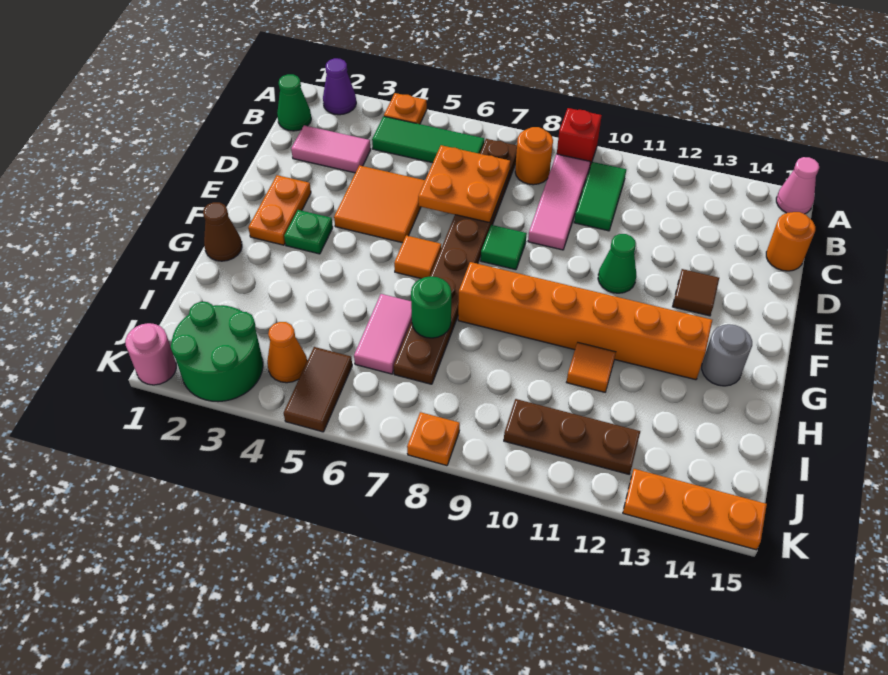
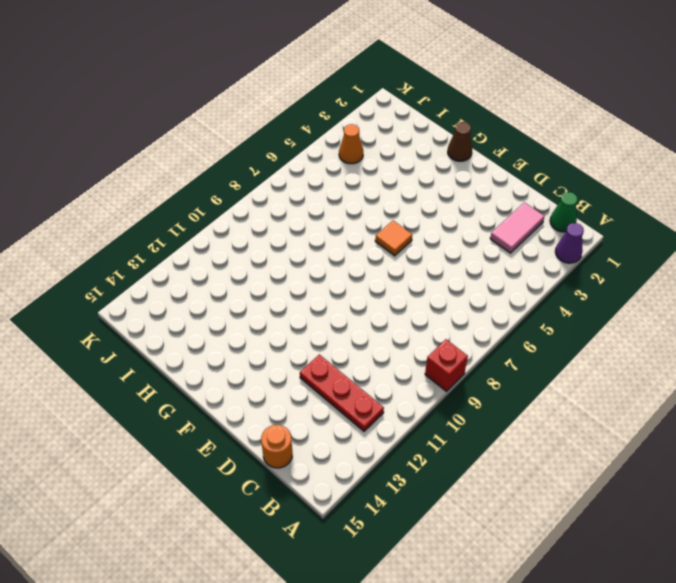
red 1x3 plate [300,354,384,431] -> none
none -> orange 1x1 plate [384,93,427,124]
none -> pink 1x1 cone [776,157,819,214]
none -> green 1x3 tile [372,116,484,163]
none -> brown 1x8 plate [394,139,517,384]

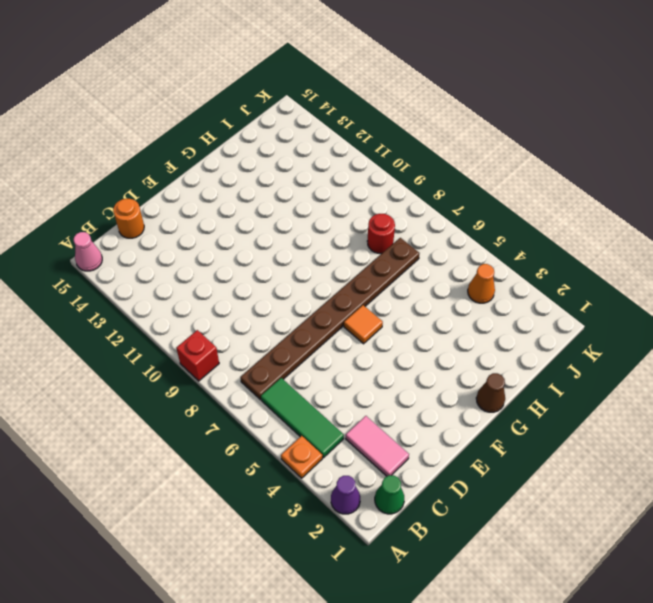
red 1x1 round brick [367,214,395,253] -> none
none -> orange 1x1 round brick [515,127,553,185]
none -> pink 1x3 tile [528,154,590,250]
none -> green 1x2 tile [574,162,626,231]
none -> orange 2x2 tile [334,165,425,243]

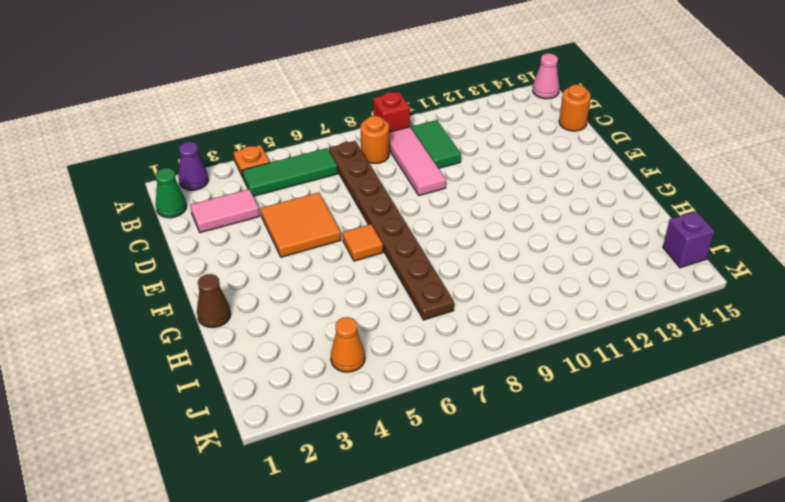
purple 1x1 brick [663,211,715,268] -> none
none -> orange 1x2 plate [248,175,311,245]
none -> green 1x1 tile [481,225,527,270]
none -> green 1x1 cone [598,234,636,293]
none -> brown 1x1 tile [673,269,719,316]

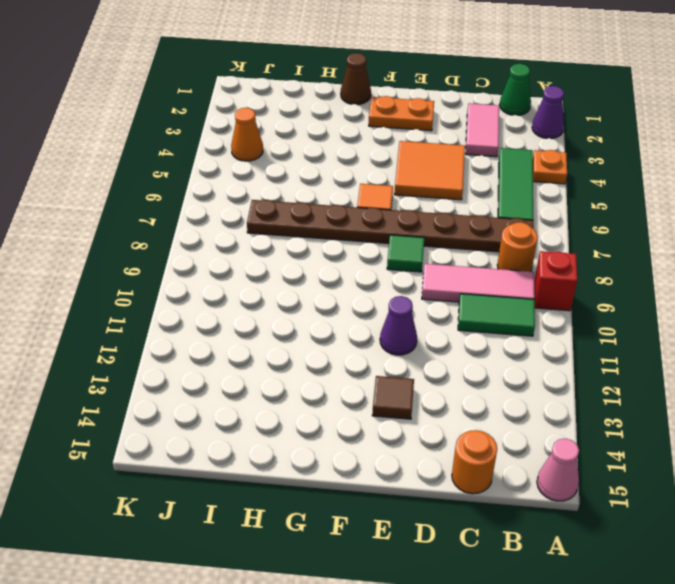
purple 1x1 cone [380,296,417,355] -> green 1x1 cone [598,234,636,293]
none -> green 1x1 plate [284,210,333,254]
none -> orange 1x6 brick [458,262,712,380]
none -> grey 1x1 round brick [702,324,752,386]
none -> pink 1x2 tile [354,294,412,374]

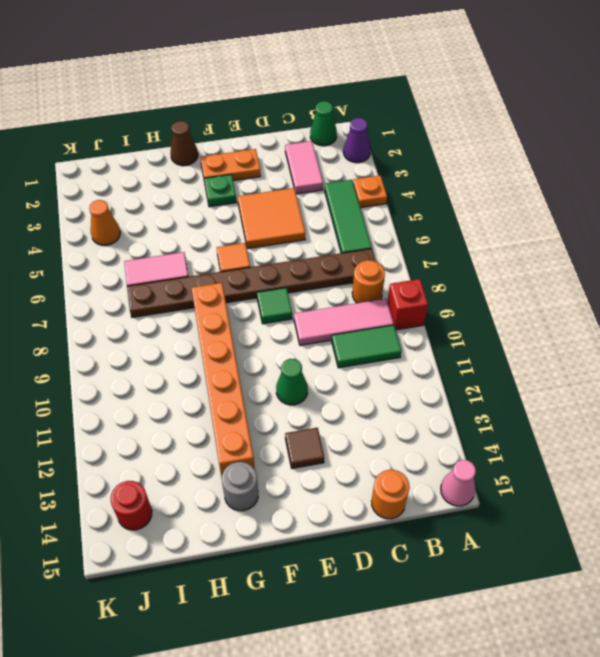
red 1x1 round brick [111,481,152,530] -> none
none -> orange 1x1 tile [567,342,616,392]
none -> green 2x2 round brick [171,302,263,402]
none -> brown 1x2 tile [284,347,352,432]
none -> brown 1x3 plate [504,399,640,474]

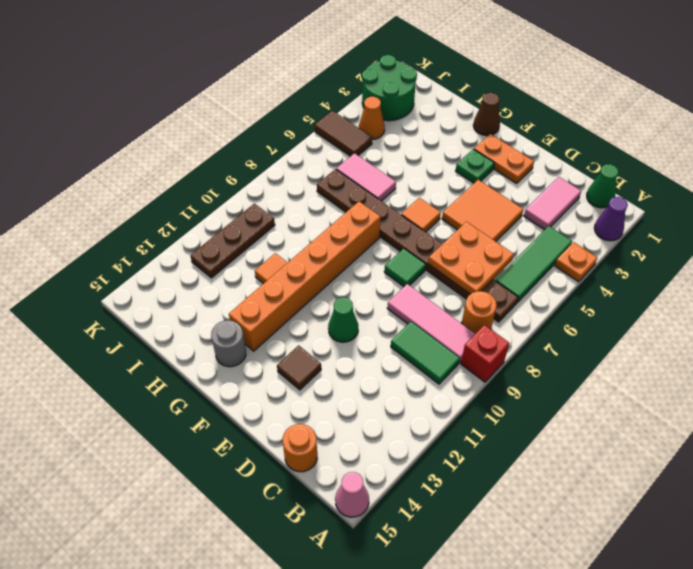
none -> pink 1x1 round brick [125,323,176,385]
none -> orange 1x1 plate [407,412,460,466]
none -> orange 1x3 plate [623,469,767,550]
none -> green 1x1 round brick [411,276,451,338]

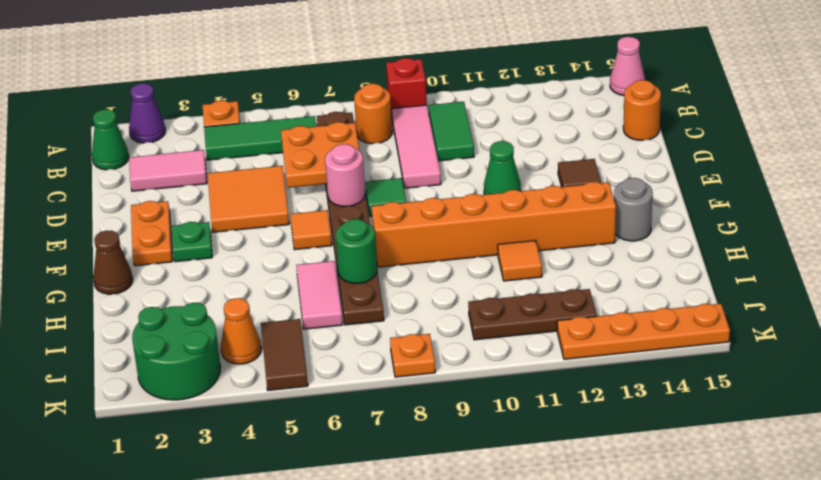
pink 1x1 round brick [325,144,365,206] -> pink 1x1 round brick moved to [125,323,176,385]
orange 1x4 plate [557,304,730,359] -> orange 1x3 plate [623,469,767,550]

